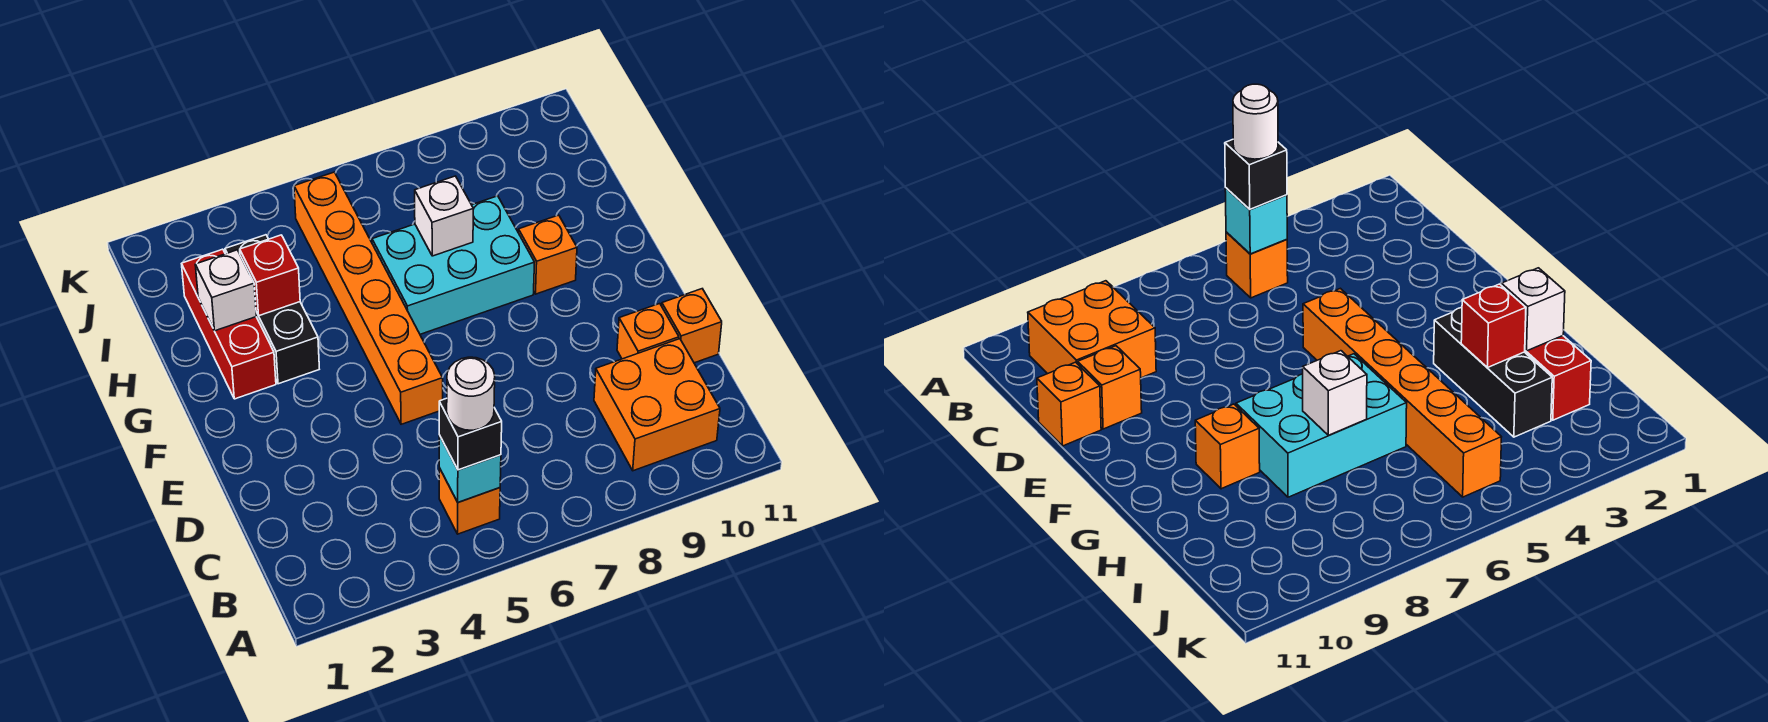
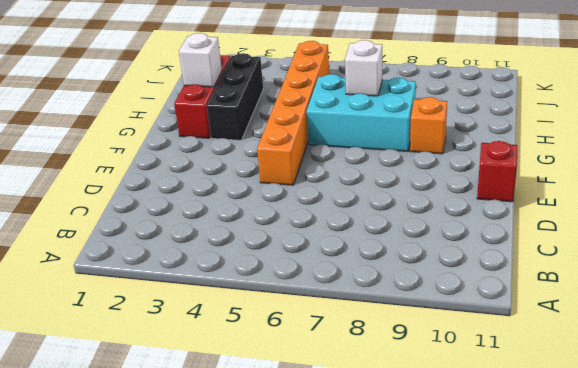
red 1x1 brick [477,141,517,202] -> red 1x1 brick moved to [240,235,300,316]
none -> orange 1x1 brick [439,468,500,534]
none -> orange 2x2 brick [594,339,720,471]
none -> orange 1x1 brick [617,304,679,359]

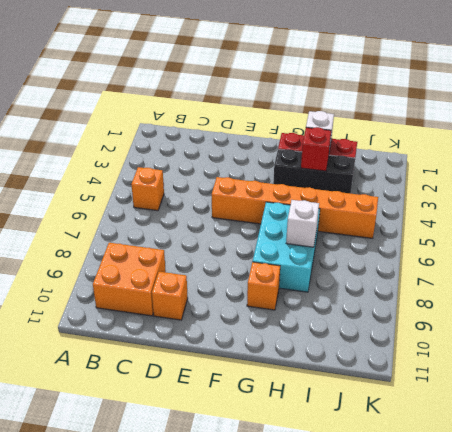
none -> orange 1x1 brick [662,289,722,363]
none -> cyan 1x1 brick [439,435,501,502]
none -> black 1x1 brick [439,398,502,470]

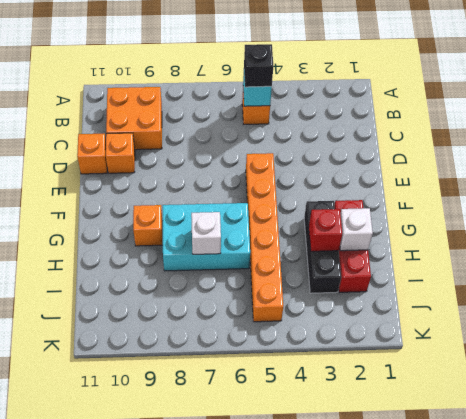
none -> white 1x1 round brick [447,357,495,430]

